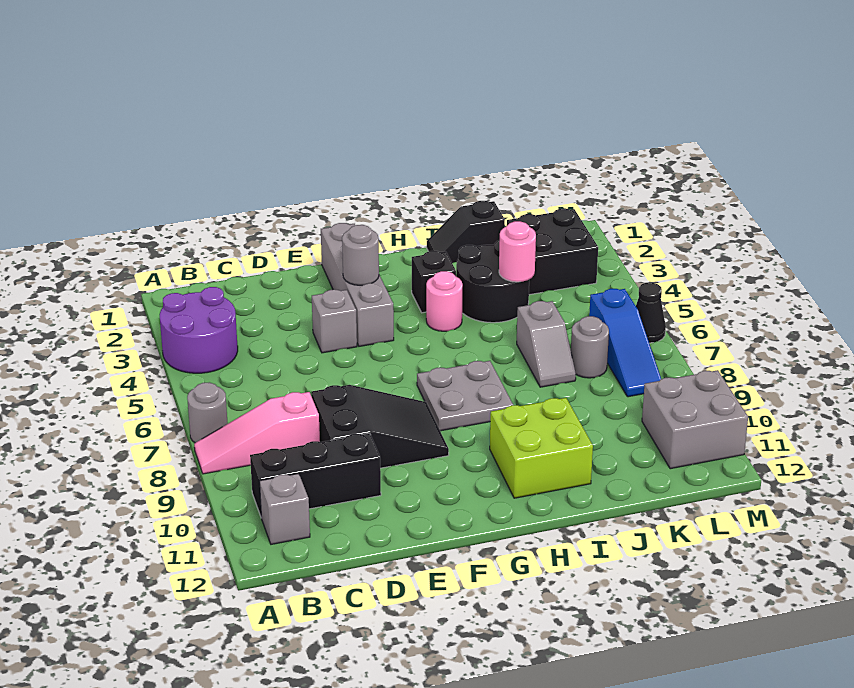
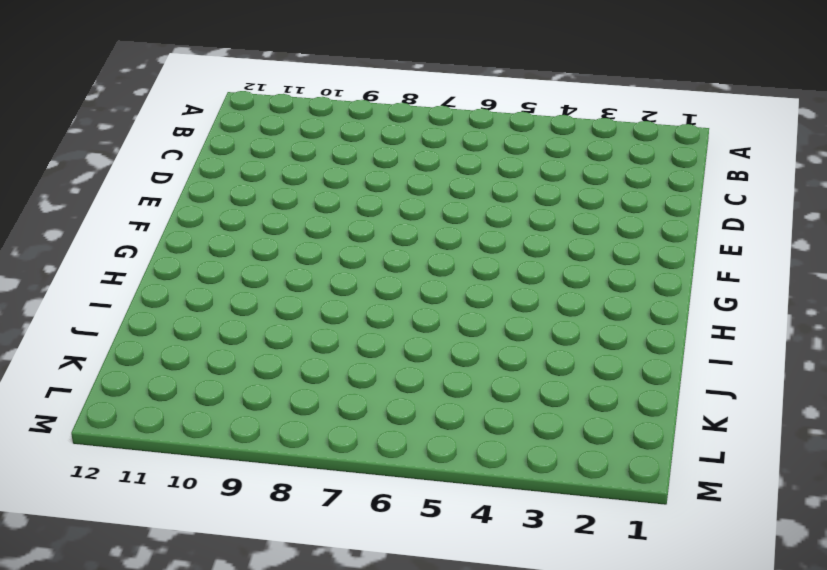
none -> purple 2x2 round brick [160,287,238,373]
none -> grey 1x1 round brick [187,382,228,443]
none -> pink 1x3 slope [194,392,320,474]

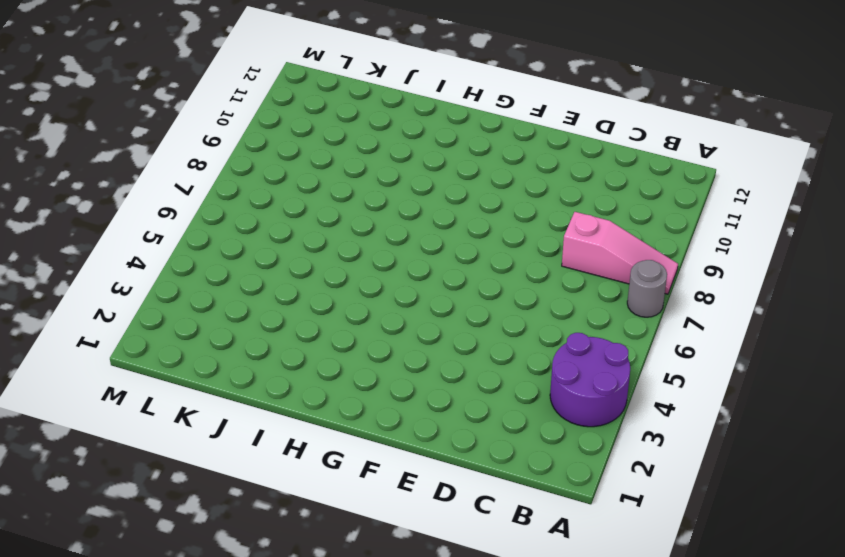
none -> black 1x3 brick [250,433,381,518]
none -> grey 1x1 brick [260,473,310,544]
none -> black 2x3 slope [311,385,449,468]

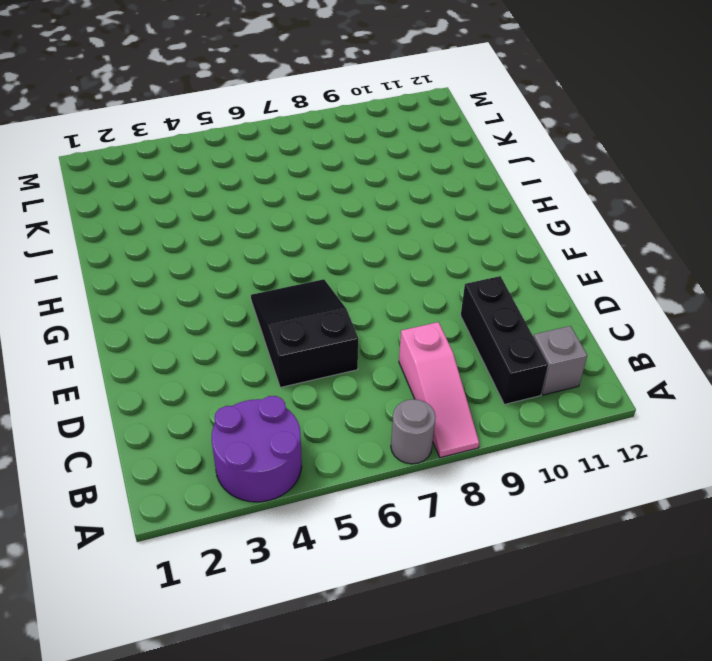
black 2x3 slope [251,279,358,388] -> black 2x3 slope moved to [311,385,449,468]
none -> grey 1x1 brick [312,290,357,353]
none -> grey 1x4 brick [321,223,394,346]
none -> grey 2x2 plate [417,361,513,431]

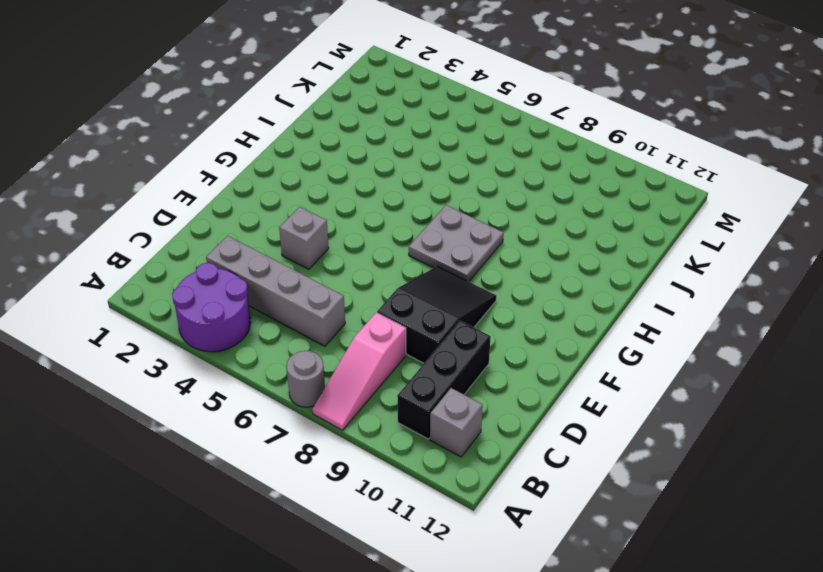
grey 1x4 brick [206,236,345,346] -> grey 1x4 brick moved to [321,223,394,346]
none -> black 1x1 brick [412,251,456,313]
none -> pink 1x1 round brick [426,271,463,331]
none -> lime 2x2 brick [490,398,593,498]

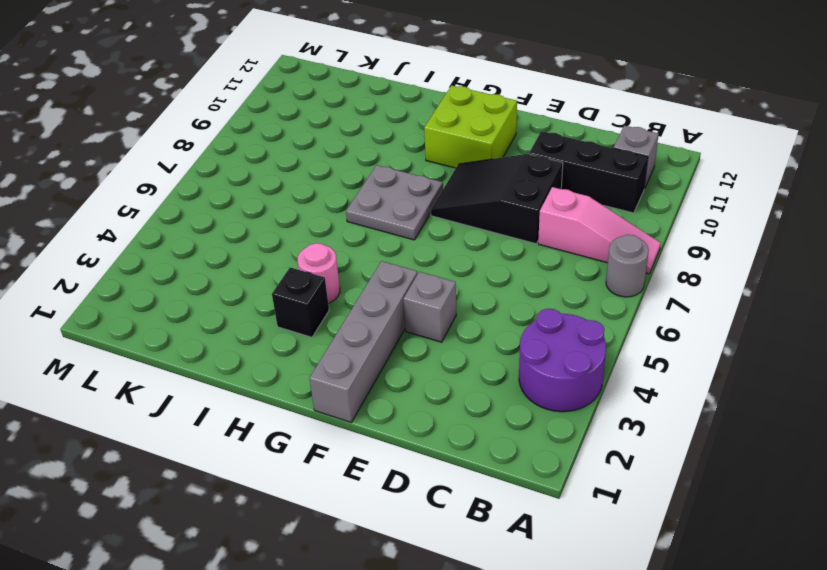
lime 2x2 brick [424,85,517,168] -> lime 2x2 brick moved to [490,398,593,498]
none -> black 1x2 slope [427,201,505,263]
none -> black 2x2 round brick [456,240,529,323]
none -> grey 1x2 slope [517,301,576,387]

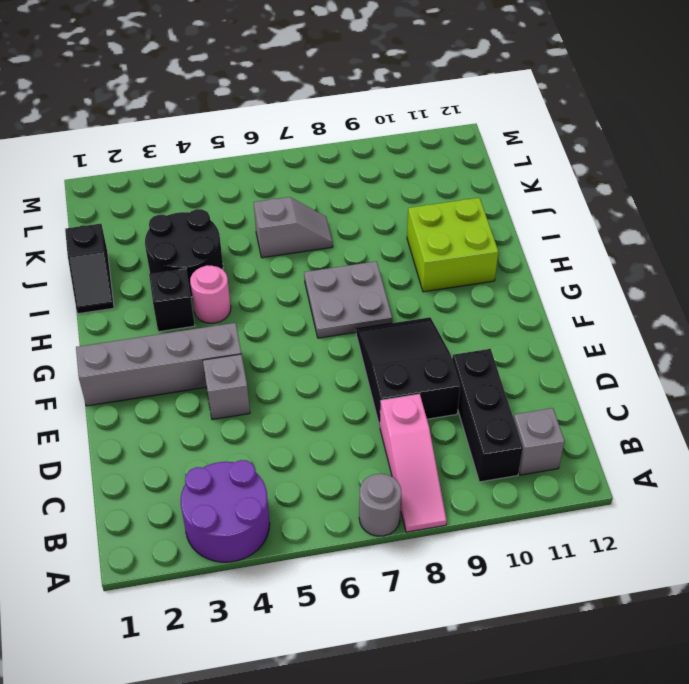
none -> black 2x2 brick [507,208,598,295]
none -> grey 1x1 round brick [571,316,609,378]
none -> blue 1x3 slope [589,289,661,397]

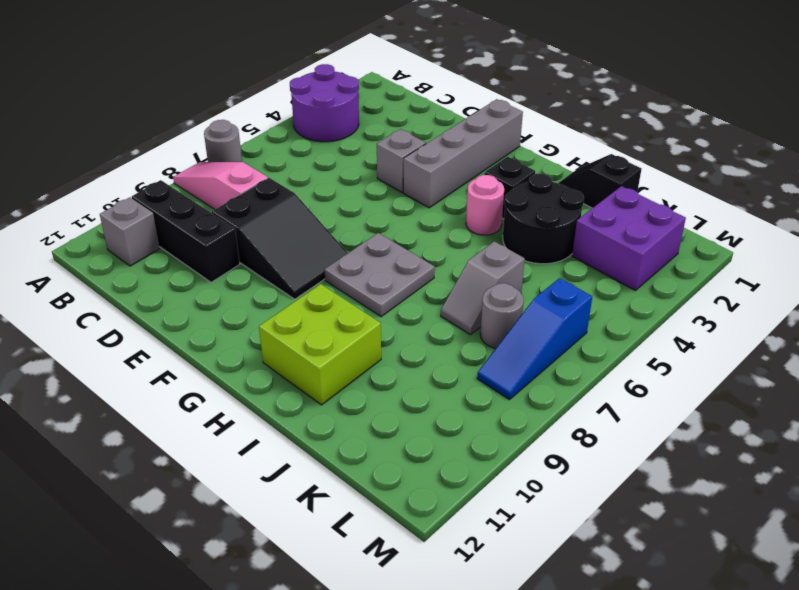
purple 2x2 brick [572,186,686,290] -> black 2x2 brick [507,208,598,295]
none -> grey 2x2 brick [642,370,748,469]
none -> black 1x1 cone [636,283,666,343]
none -> grey 1x1 round brick [342,225,379,285]

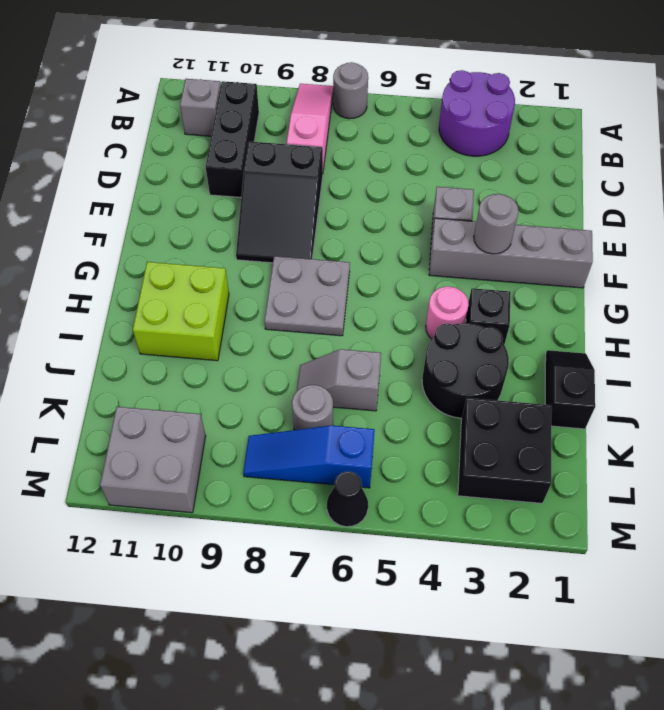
none -> pink 1x1 round brick [499,221,536,282]

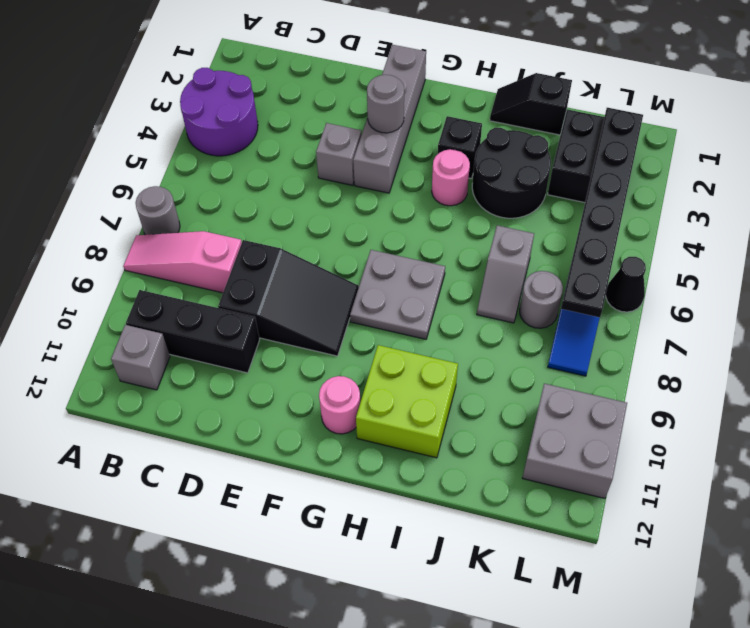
pink 1x1 round brick [319,376,360,434] -> pink 1x1 round brick moved to [499,221,536,282]
black 1x6 plate [561,108,643,317] -> none

